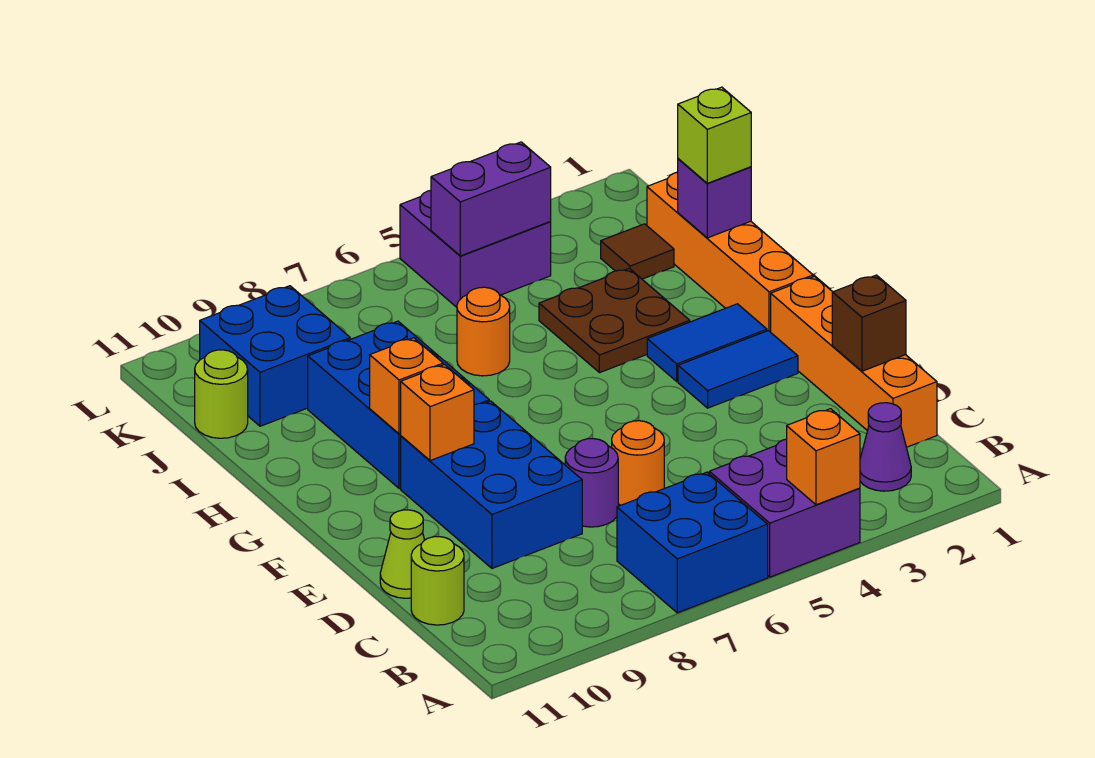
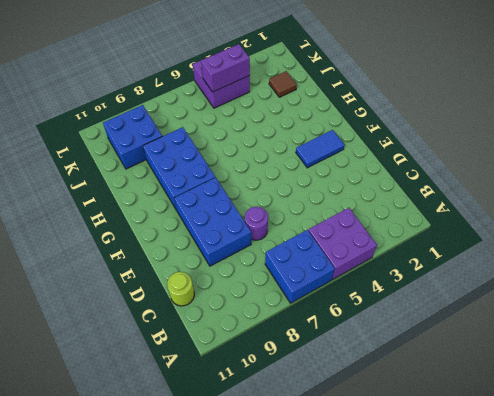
none -> purple 1x1 cone [860,403,911,491]
none -> orange 1x4 brick [771,276,937,447]
none -> orange 1x1 round brick [612,421,664,505]

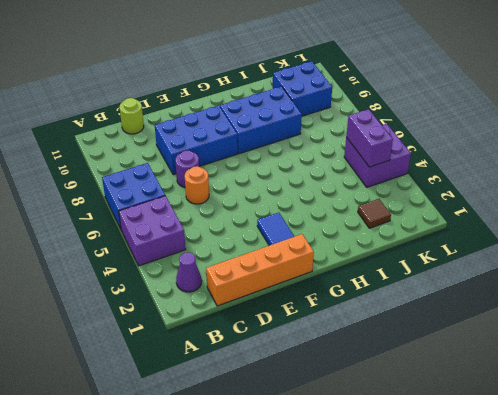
none -> lime 1x1 cone [380,510,424,598]
none -> orange 1x4 brick [647,172,813,332]
none -> blue 1x2 tile [647,304,767,381]

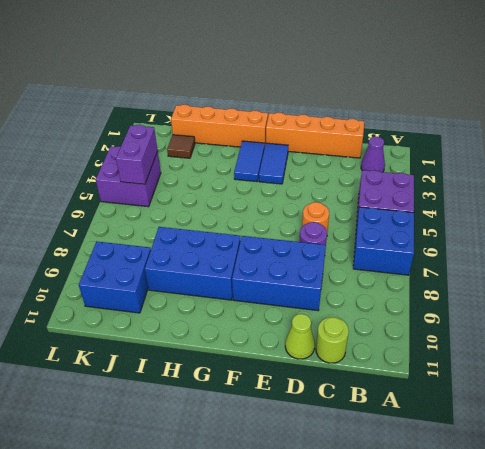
none -> brown 2x2 plate [539,268,690,373]
none -> orange 1x1 round brick [457,287,510,376]
none -> lime 1x1 round brick [195,350,248,438]

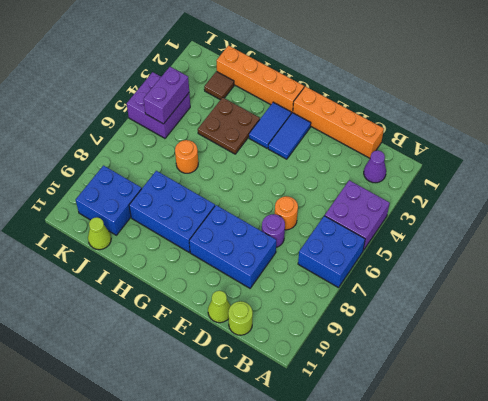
lime 1x1 cone [88,217,111,250] -> lime 1x1 round brick [195,350,248,438]
none -> orange 1x1 brick [787,409,860,505]
none -> brown 1x1 brick [832,275,906,371]
none -> orange 1x1 brick [401,365,474,461]

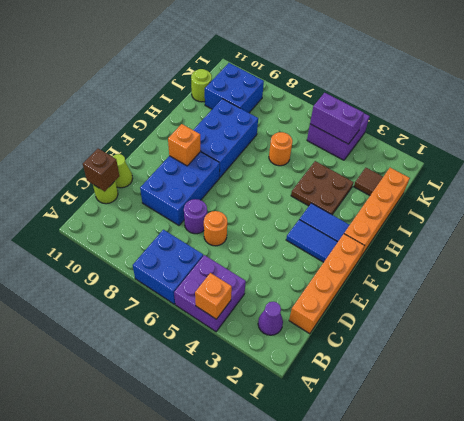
brown 1x1 brick [83,149,119,191] -> brown 1x1 brick moved to [832,275,906,371]
none -> orange 1x1 brick [370,338,443,434]
none -> purple 1x1 brick [678,159,751,238]
none -> lime 1x1 brick [678,87,751,183]

